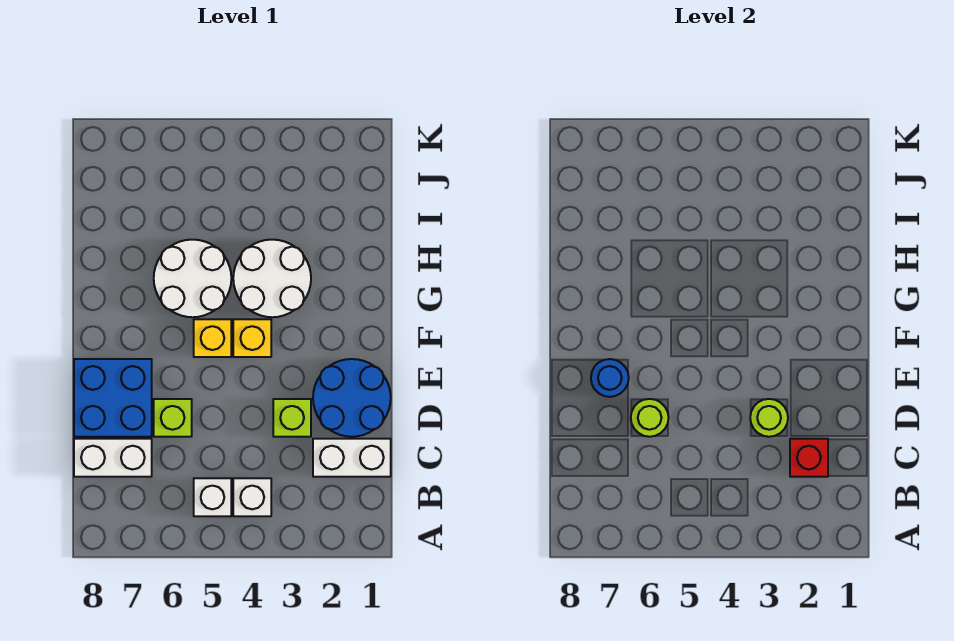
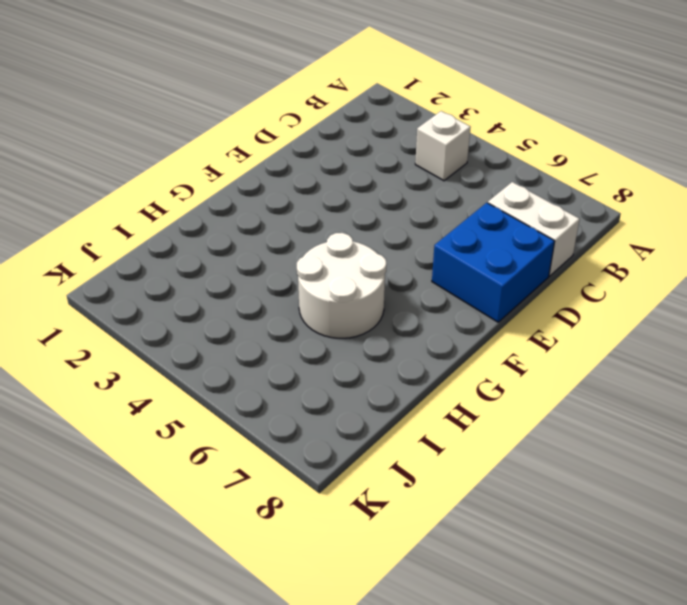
none -> white 1x1 brick [194,478,231,516]
none -> white 1x2 brick [313,439,391,477]
none -> blue 2x2 round brick [313,359,391,437]

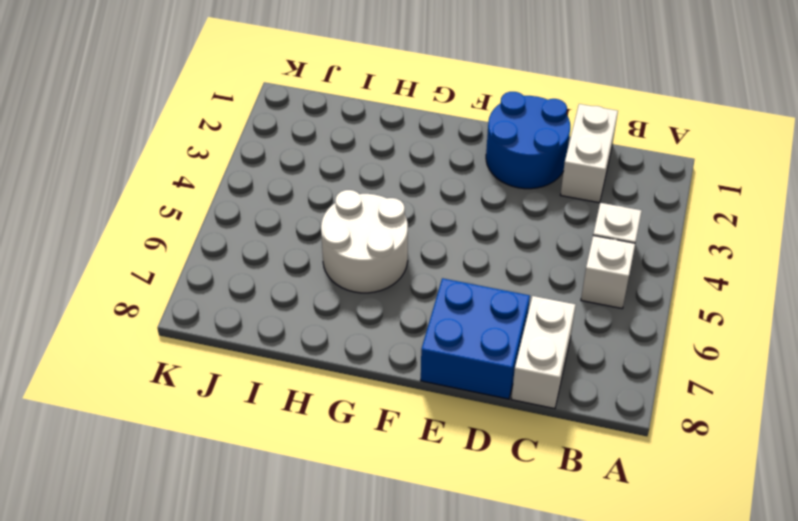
none -> lime 1x1 brick [273,399,311,437]
none -> lime 1x1 brick [154,399,192,437]
none -> yellow 1x1 brick [233,319,271,357]

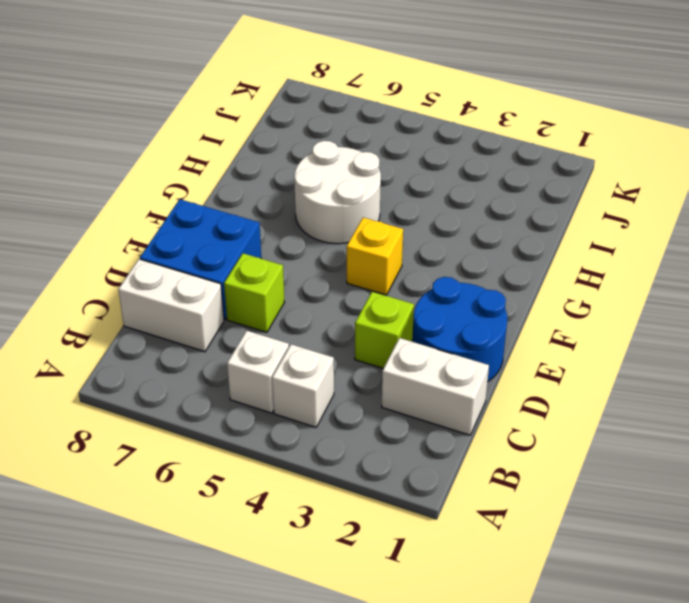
none -> yellow 1x1 brick [194,319,231,357]
none -> white 2x2 round brick [233,240,311,317]
none -> red 1x1 brick [790,439,828,477]

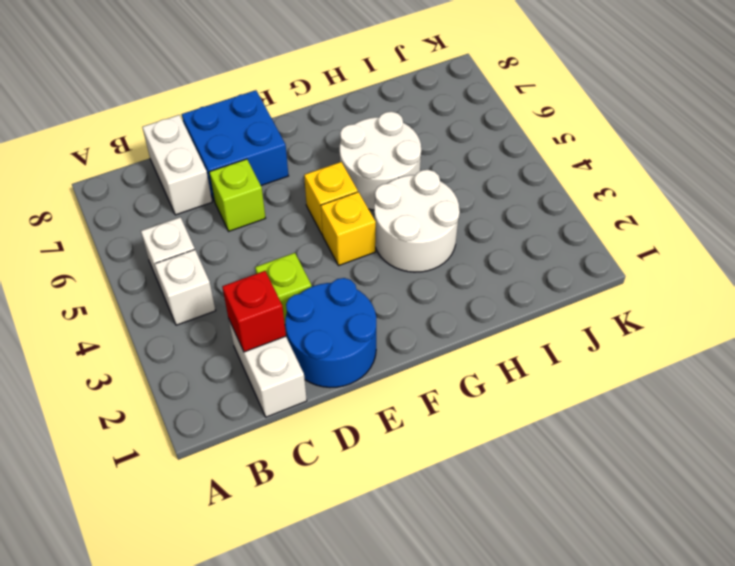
none -> lime 1x1 round brick [750,399,788,437]
none -> lime 1x1 round brick [631,399,669,437]
none -> blue 1x1 round brick [591,359,629,397]

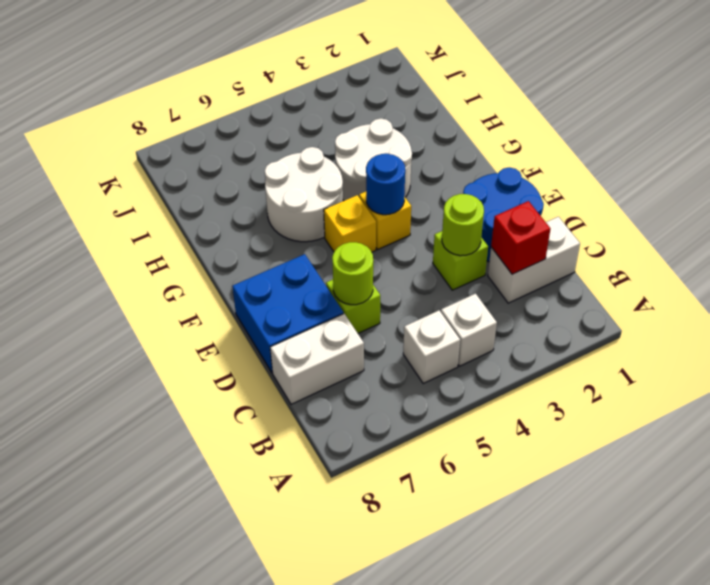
blue 1x1 round brick [366,154,405,215] -> blue 1x1 round brick moved to [591,359,629,397]

